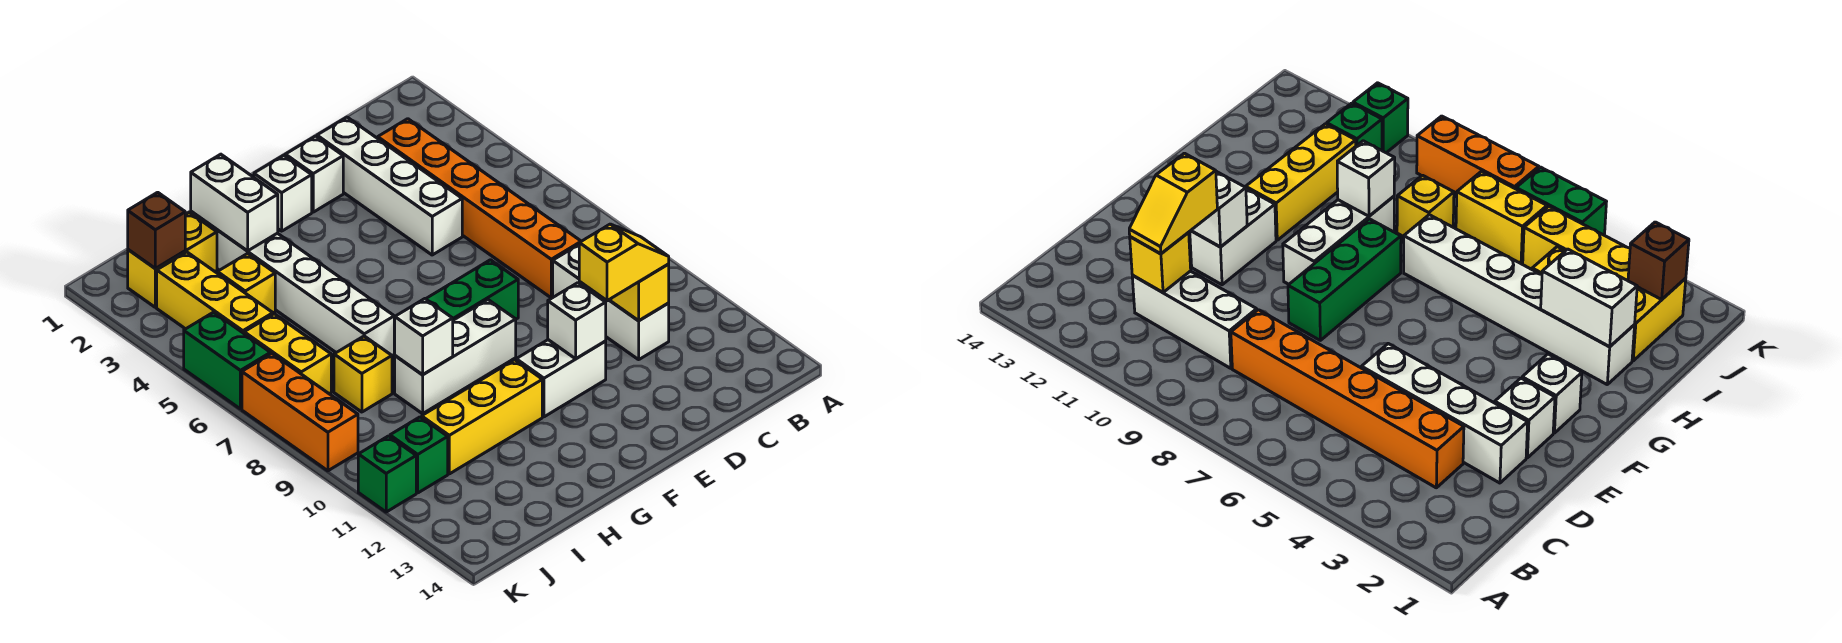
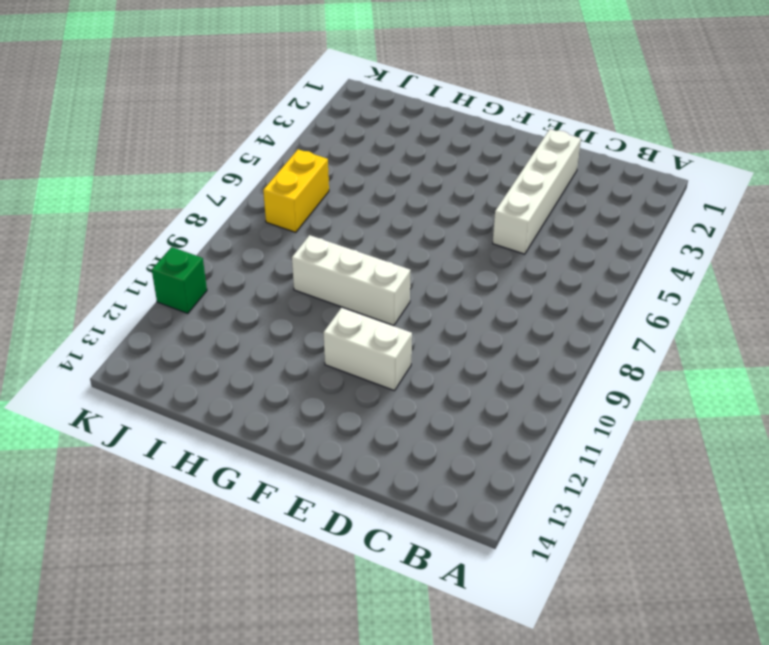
none -> orange 1x6 brick [378,119,581,298]
none -> white 1x3 brick [553,245,669,360]
none -> white 1x1 brick [285,136,343,212]

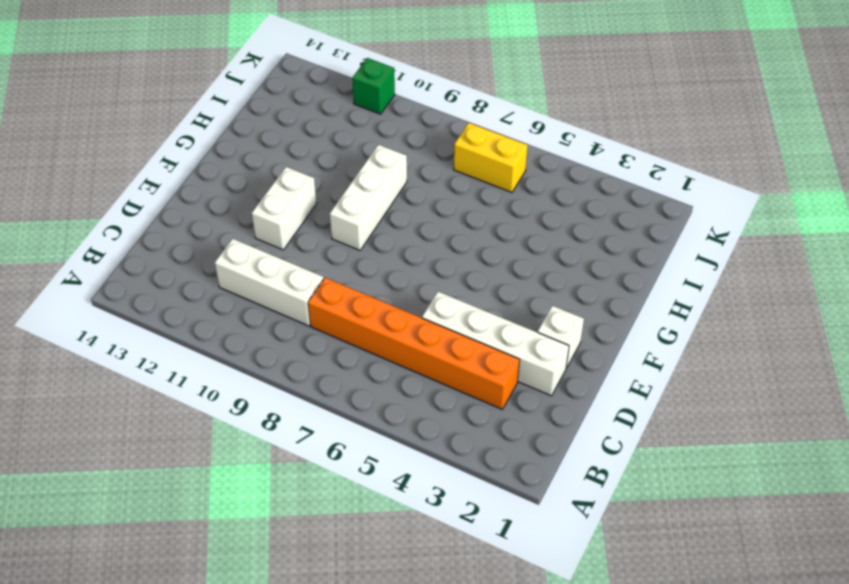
none -> green 1x3 brick [426,260,518,320]
none -> white 1x1 brick [254,155,312,231]
none -> yellow 1x3 brick [422,360,542,474]

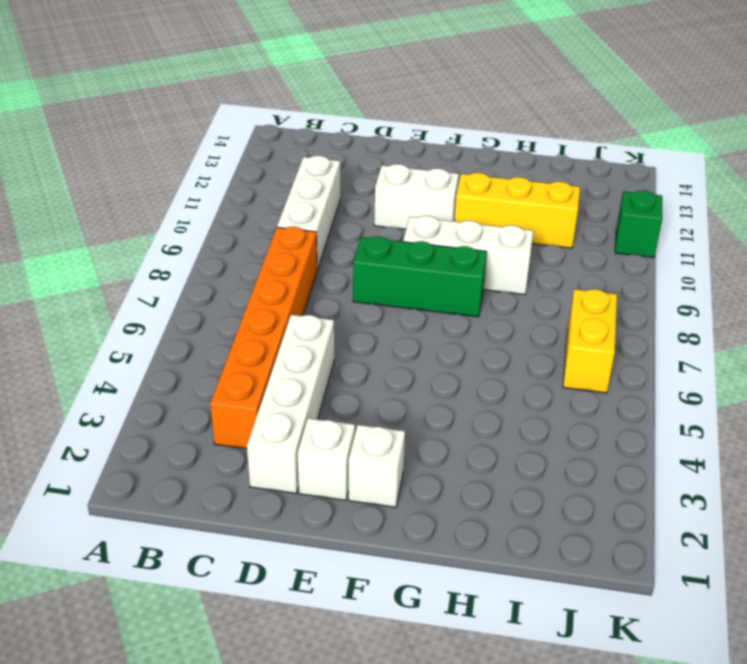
none -> white 1x6 brick [191,212,394,356]
none -> yellow 1x2 brick [128,212,217,307]
none -> yellow 1x1 brick [218,254,275,313]

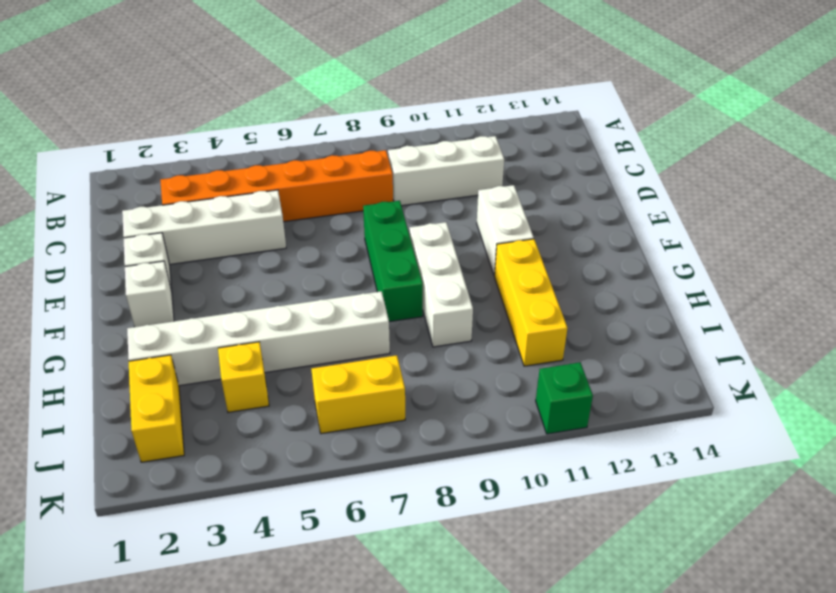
none -> yellow 1x1 brick [334,336,392,412]
none -> yellow 1x3 brick [157,252,273,333]
none -> green 1x1 brick [390,417,448,493]

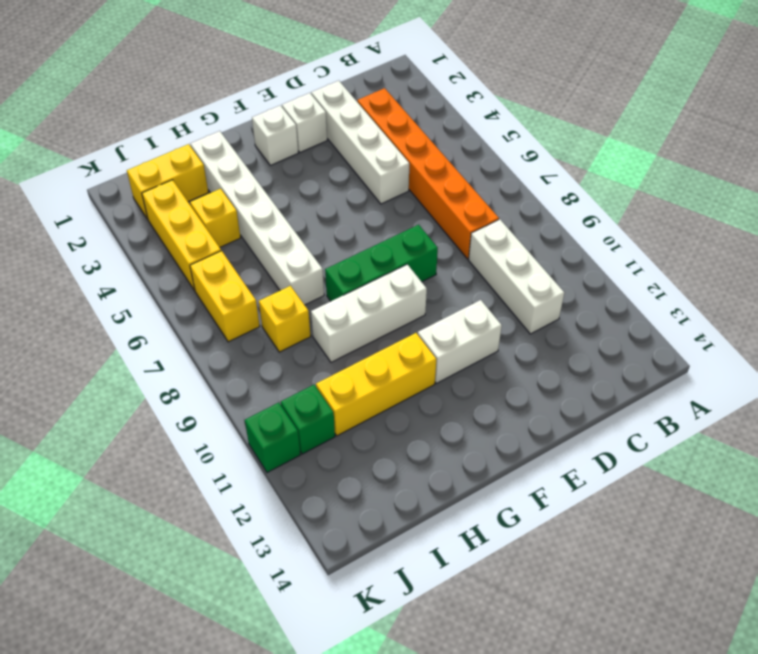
none -> green 1x2 brick [184,312,270,409]
none -> orange 1x3 brick [242,354,358,471]
none -> yellow 1x1 brick [611,264,669,321]

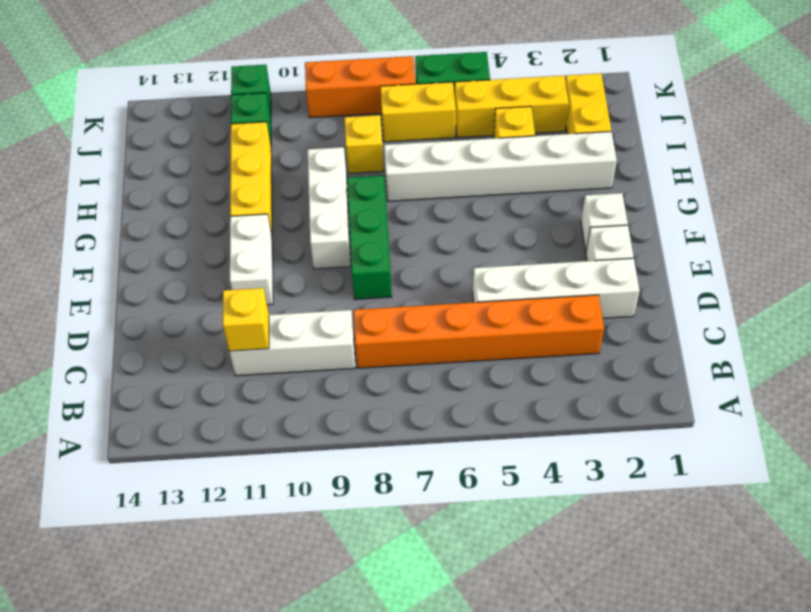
none -> white 1x1 brick [548,283,606,359]
none -> white 1x2 brick [191,154,278,251]
none -> white 1x1 brick [394,299,453,375]

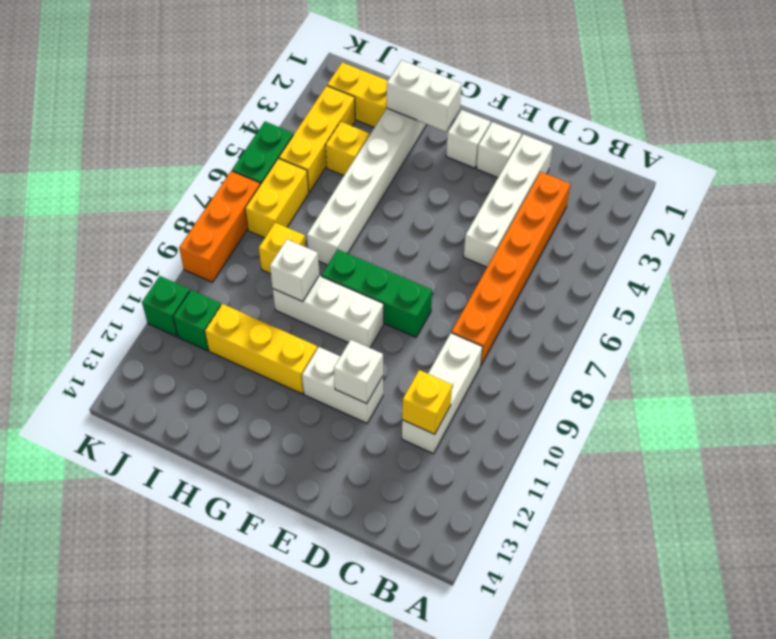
white 1x2 brick [387,60,462,132] -> white 1x2 brick turned to [191,154,278,251]
none -> brown 1x1 brick [128,192,185,268]
none -> yellow 1x2 slope [579,224,669,301]

